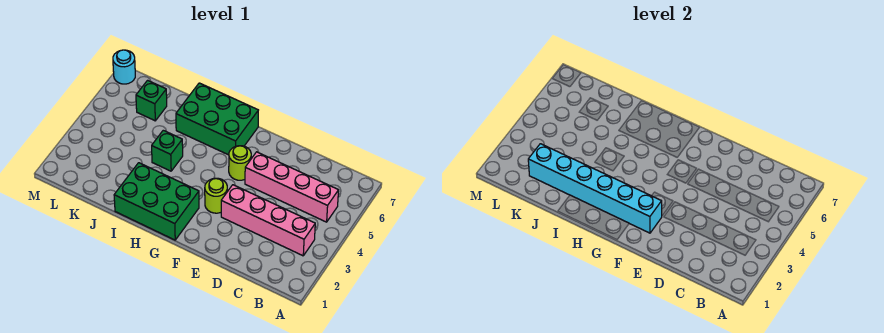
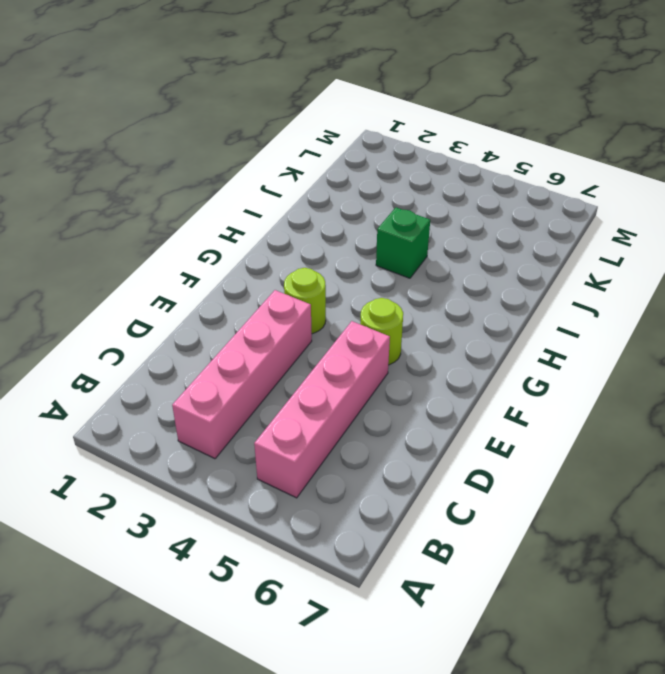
none -> green 2x3 brick [114,163,199,240]
none -> green 2x3 brick [176,83,258,155]

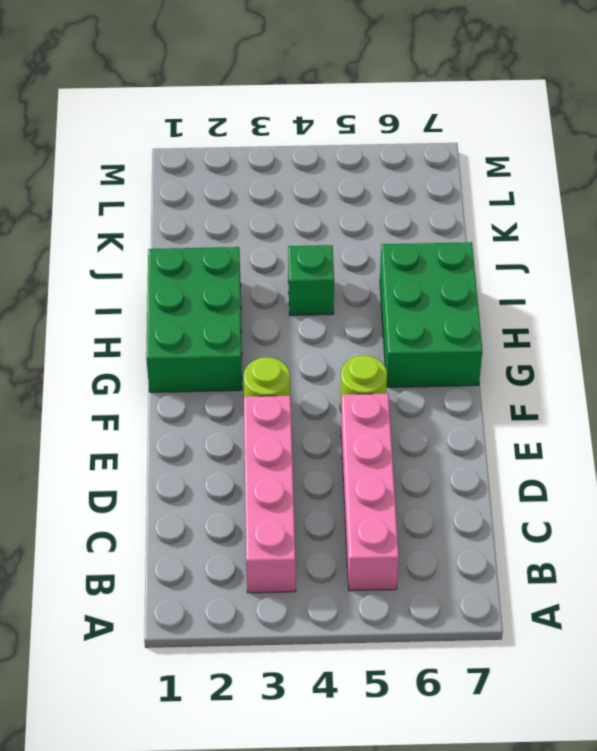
none -> green 1x1 brick [136,80,167,121]
none -> cyan 1x1 round brick [113,50,135,84]

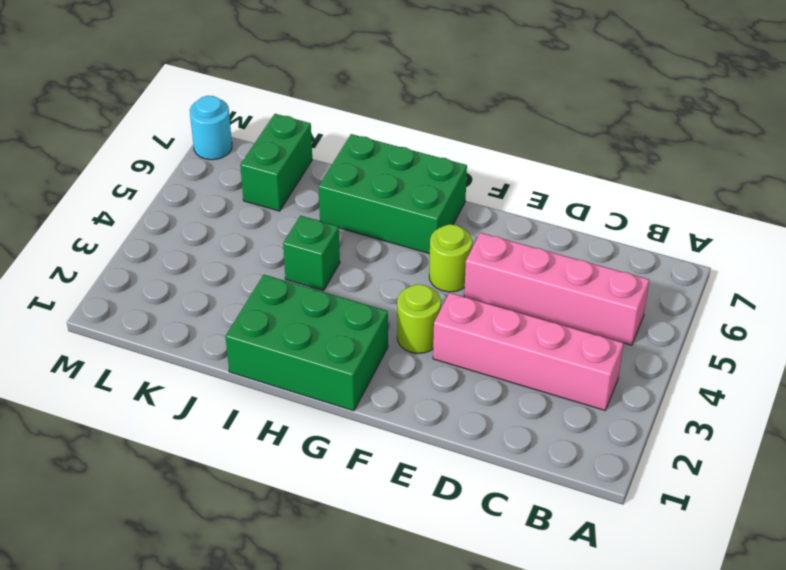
green 1x2 brick [240,114,312,211] -> green 1x1 brick [136,80,167,121]
none -> cyan 1x6 brick [528,144,662,233]

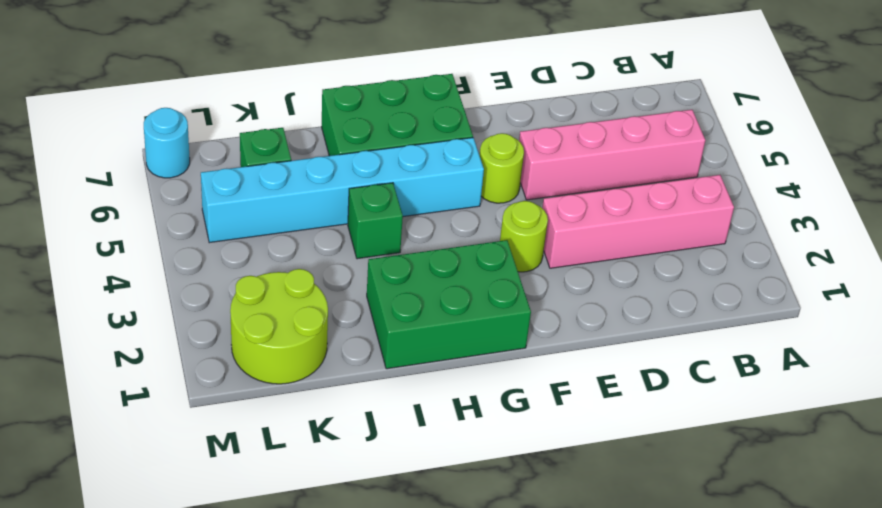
cyan 1x6 brick [201,138,484,243] -> cyan 1x6 brick moved to [528,144,662,233]
lime 2x2 round brick [230,269,328,384] -> none

